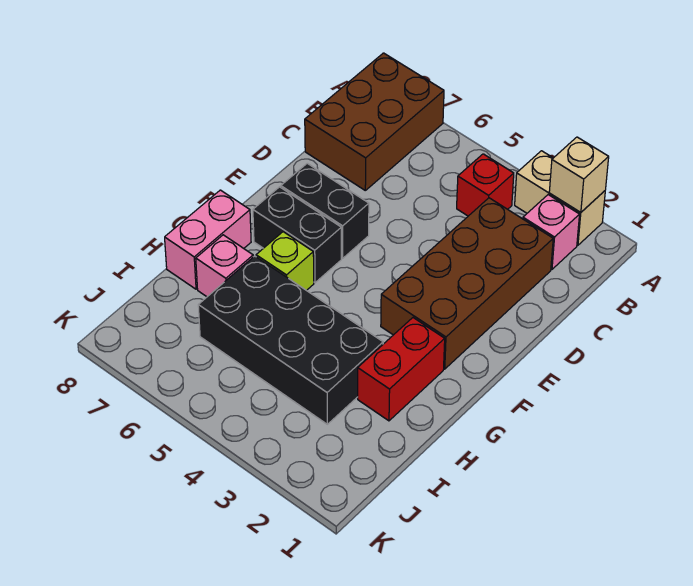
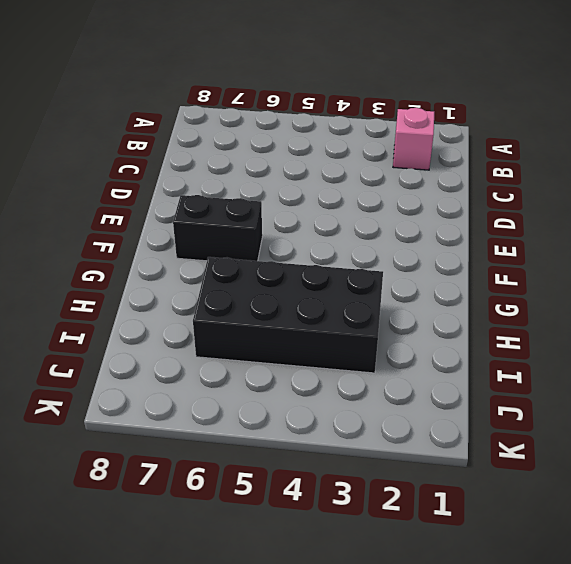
none -> tan 1x2 brick [515,151,605,245]
none -> brown 2x3 brick [305,53,444,190]
none -> red 1x1 brick [457,154,514,216]

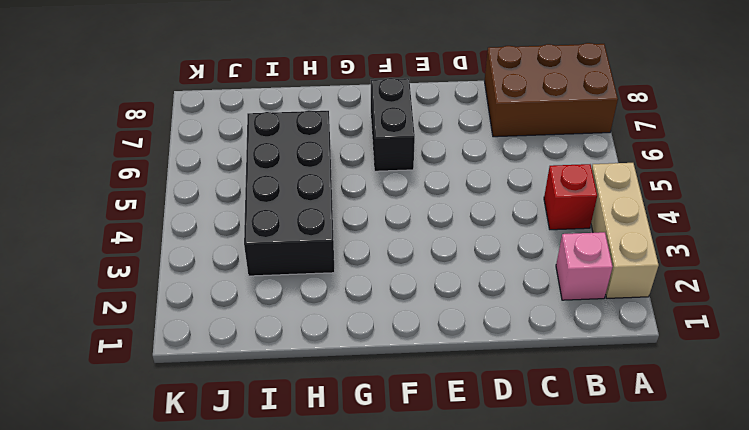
tan 1x3 brick [591,163,659,298] -> tan 1x2 brick [515,151,605,245]
none -> brown 2x4 brick [381,198,553,369]
none -> black 1x2 brick [281,163,369,258]
none -> red 1x2 brick [358,318,445,421]

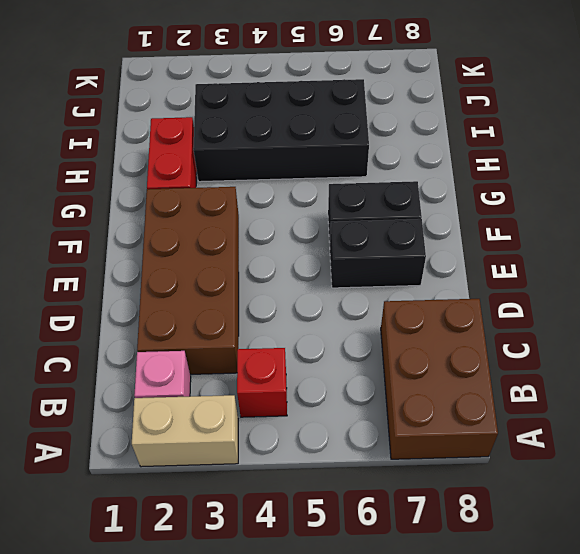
none -> lime 1x1 brick [256,232,314,291]
none -> pink 1x2 brick [165,190,251,289]
none -> pink 1x1 brick [196,235,253,297]

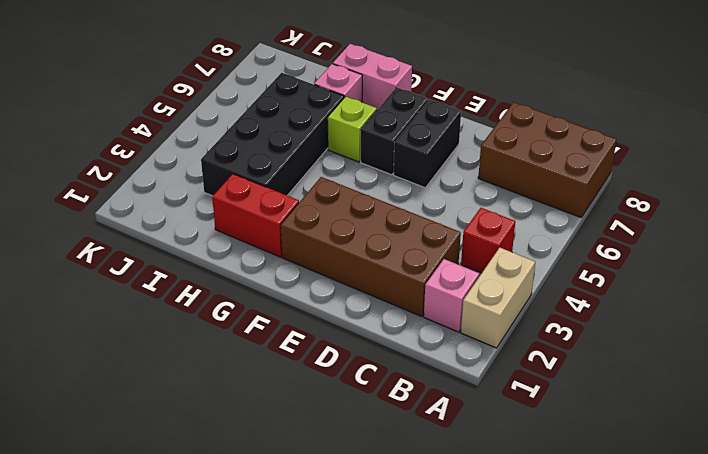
none -> tan 1x1 brick [549,137,609,213]

